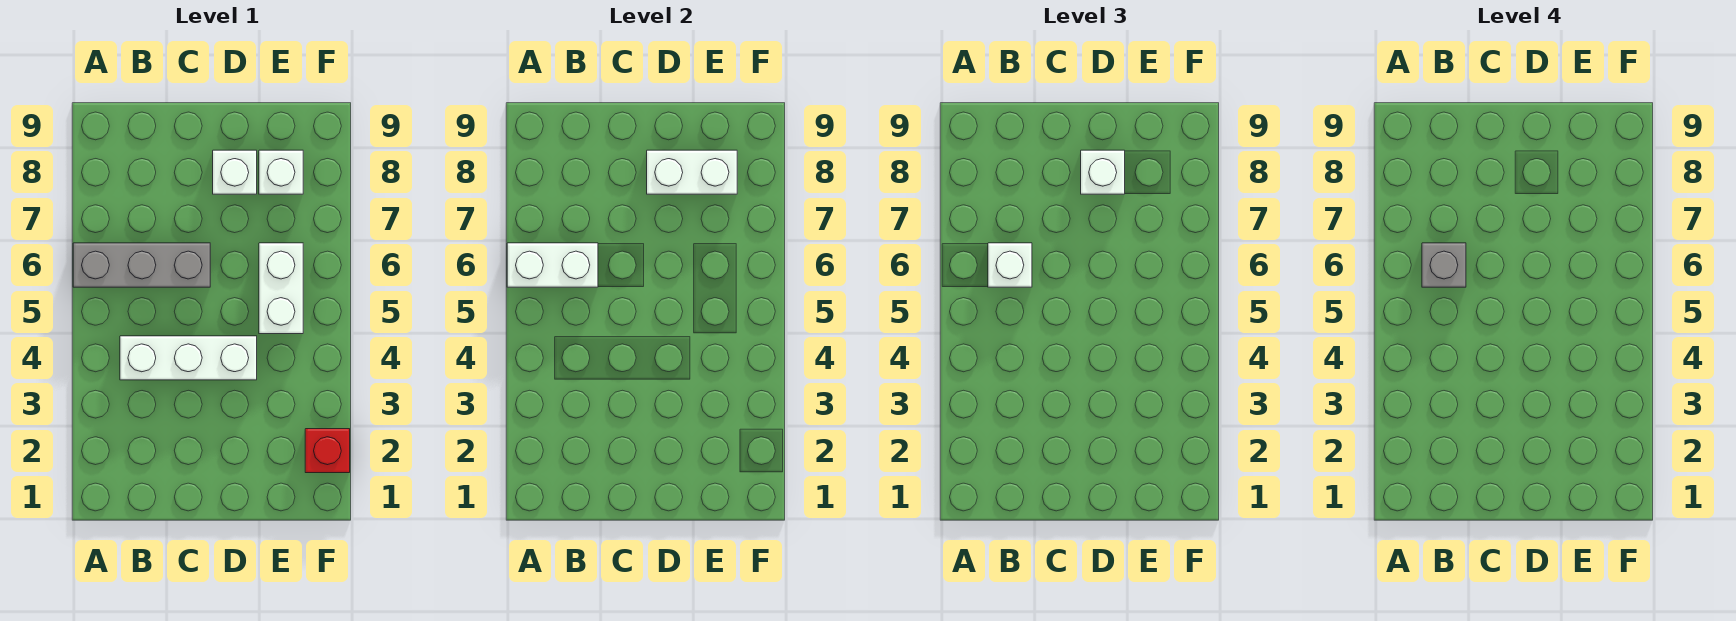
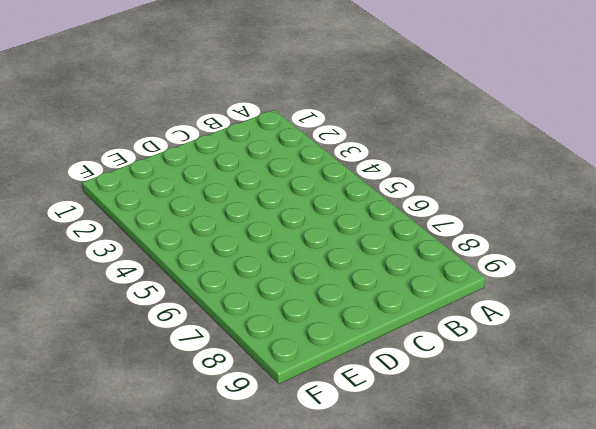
none -> grey 1x3 brick [73,243,210,287]
none -> white 1x3 brick [120,336,257,380]

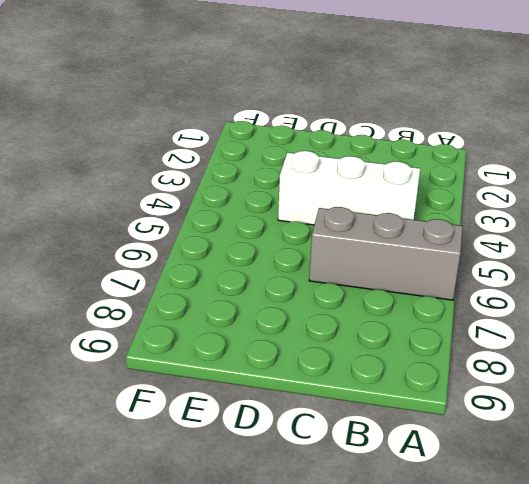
none -> white 1x1 brick [213,150,257,194]
none -> white 1x2 brick [259,243,303,334]

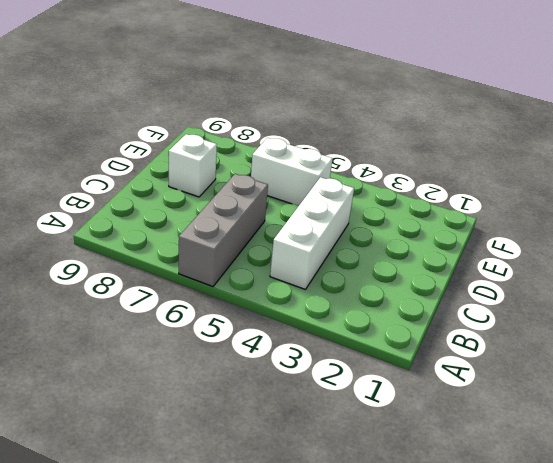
none -> white 1x1 brick [259,150,303,194]
none -> red 1x1 brick [305,429,350,473]

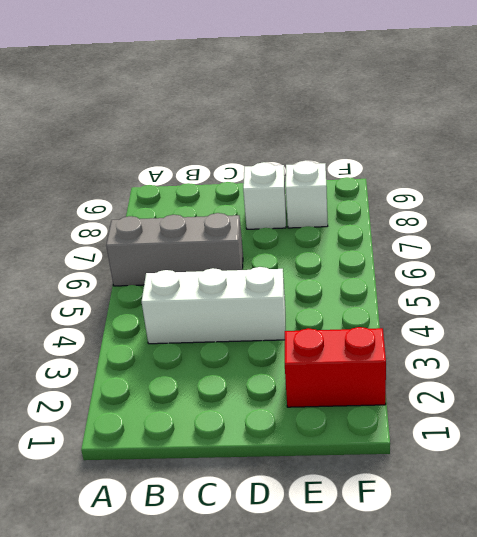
red 1x2 brick [285,327,386,407] -> red 1x1 brick [305,429,350,473]
none -> white 1x2 brick [259,243,303,334]
none -> white 1x2 brick [507,243,598,287]

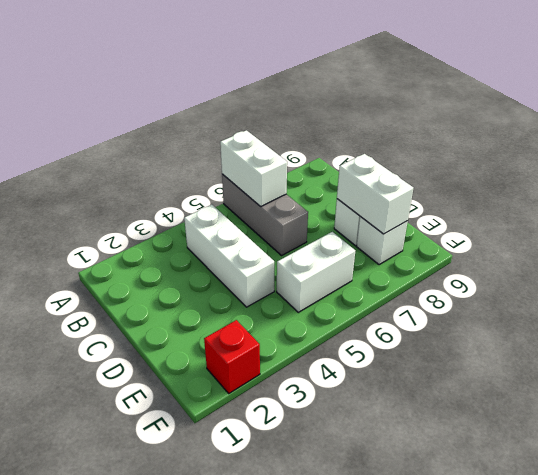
none -> white 1x1 brick [988,243,1032,287]
none -> white 1x1 brick [1081,150,1125,194]

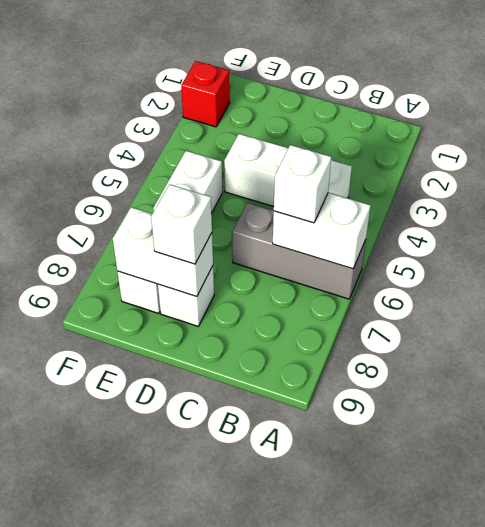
none -> grey 1x1 brick [1422,243,1466,287]

